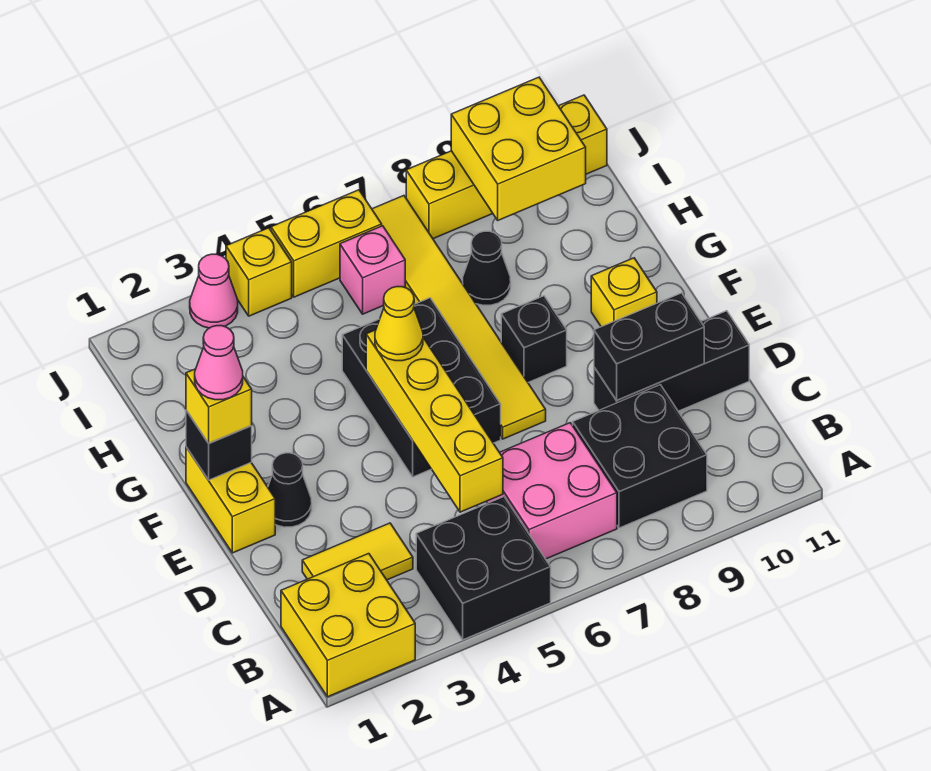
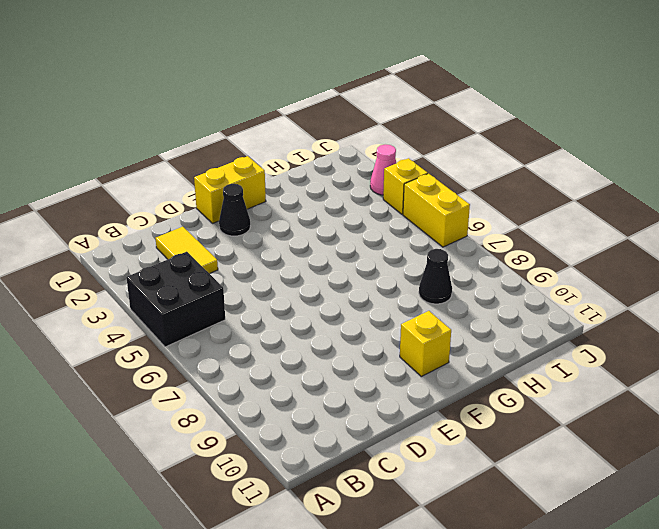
none -> yellow 2x2 brick [281,554,415,697]
none -> pink 2x2 brick [486,423,617,559]
none -> black 2x2 brick [573,385,707,528]

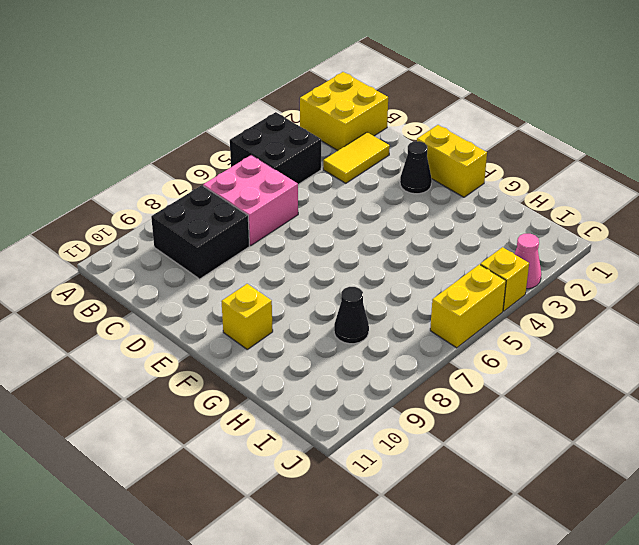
none -> black 1x3 brick [594,311,749,411]
none -> black 2x3 brick [342,298,501,477]
none -> yellow 1x6 tile [372,196,546,439]

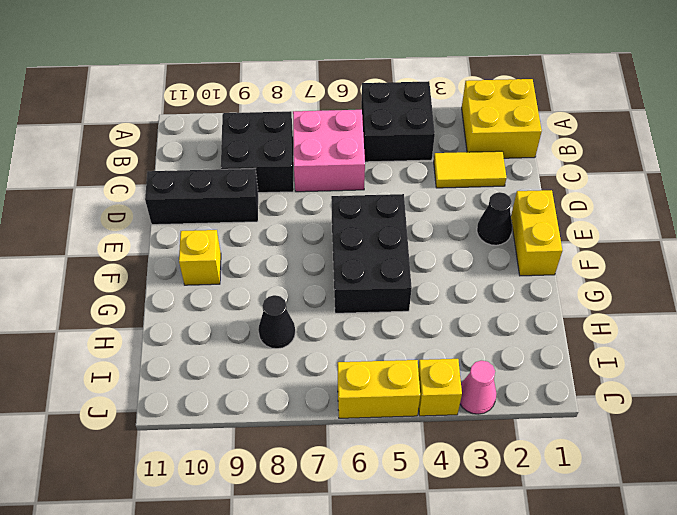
none -> yellow 1x6 tile [372,196,546,439]
none -> black 1x1 brick [501,296,567,382]
none -> pink 1x1 brick [340,226,405,314]

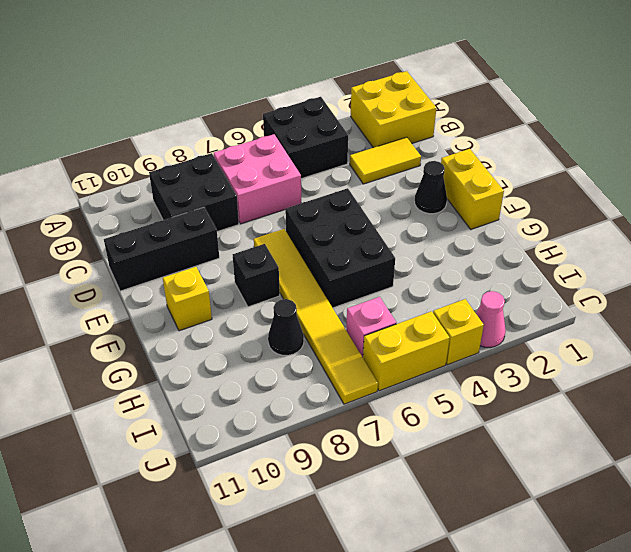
none -> yellow 1x4 brick [406,95,607,239]
none -> yellow 1x4 brick [366,330,503,512]
none -> black 1x2 brick [594,293,704,400]

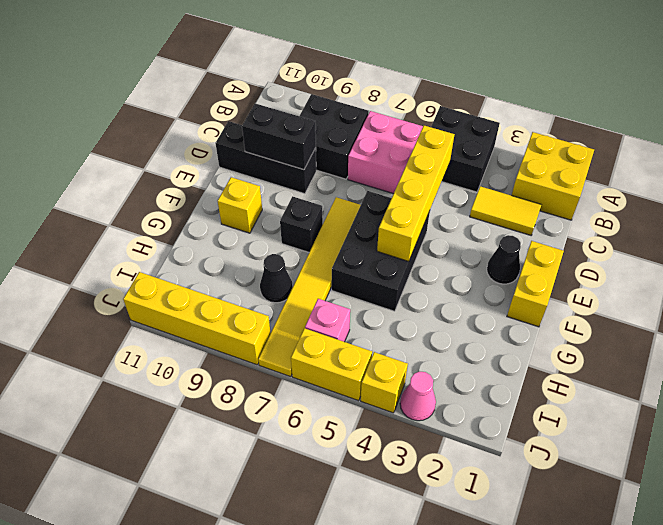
none -> black 1x1 brick [186,410,252,480]
none -> yellow 2x2 brick [451,77,586,220]
none -> yellow 1x1 brick [186,369,252,443]

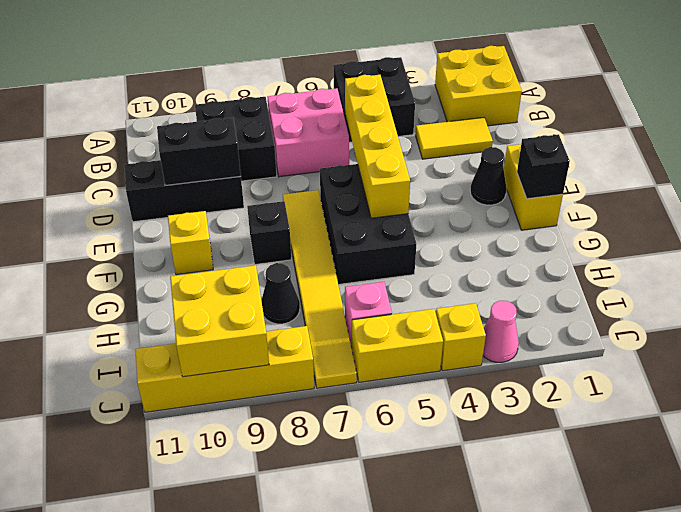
none -> yellow 1x1 brick [186,369,252,443]
none -> yellow 1x1 cone [375,287,423,361]
none -> pink 1x1 cone [195,326,243,400]

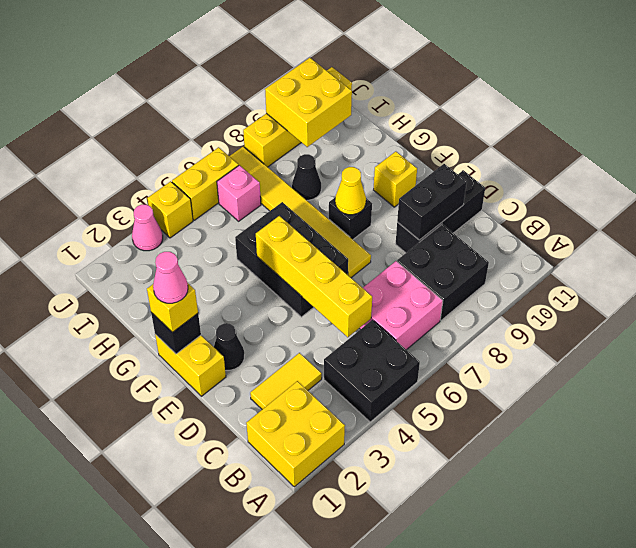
yellow 1x1 cone [335,167,366,215] -> yellow 1x1 cone moved to [375,287,423,361]

